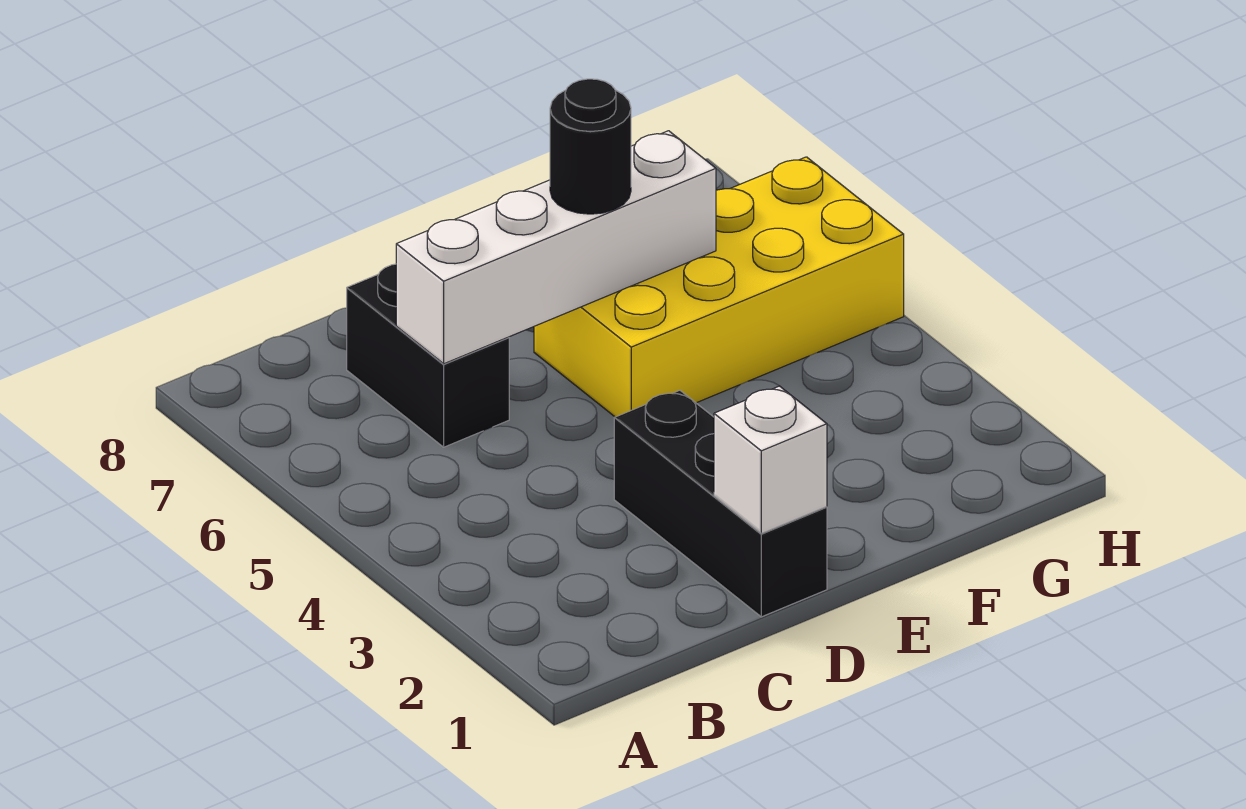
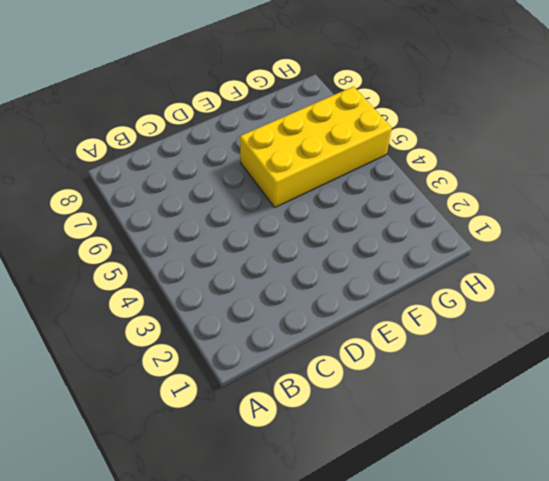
none -> black 1x2 brick [347,264,509,447]
none -> black 1x3 brick [614,390,827,617]

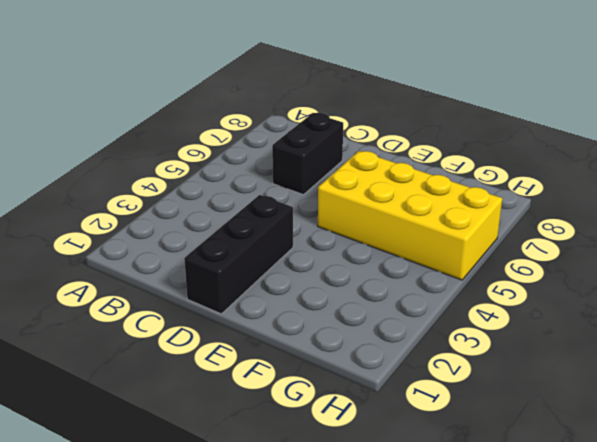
none -> white 1x4 brick [396,131,716,364]
none -> white 1x1 brick [714,386,827,533]

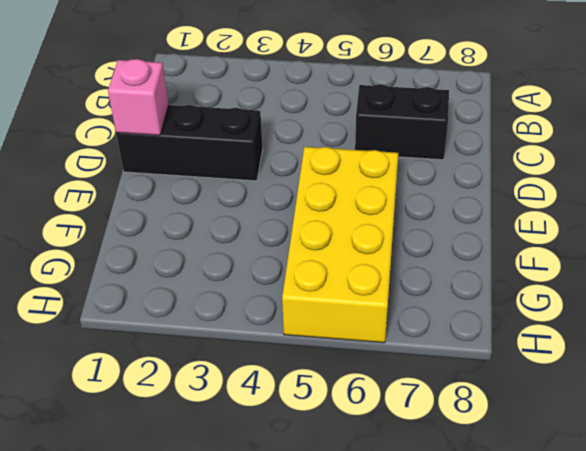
pink 1x1 brick [108,59,168,135] -> white 1x1 brick [714,386,827,533]
none -> white 1x4 brick [396,131,716,364]
none -> black 1x1 round brick [550,79,631,214]

